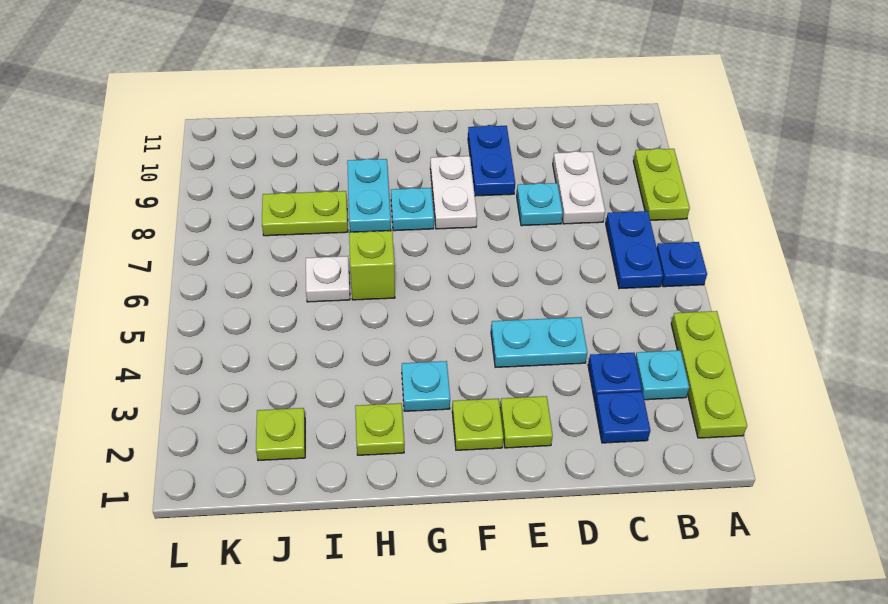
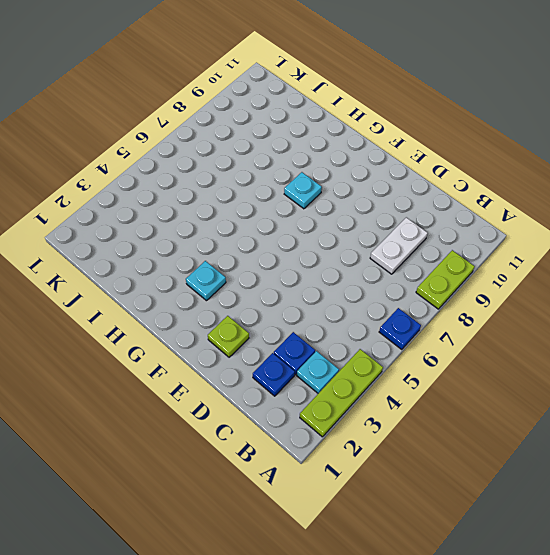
none -> blue 1x2 plate [606,211,663,289]
none -> cyan 1x2 plate [491,317,587,367]
none -> cyan 1x1 plate [517,183,563,226]

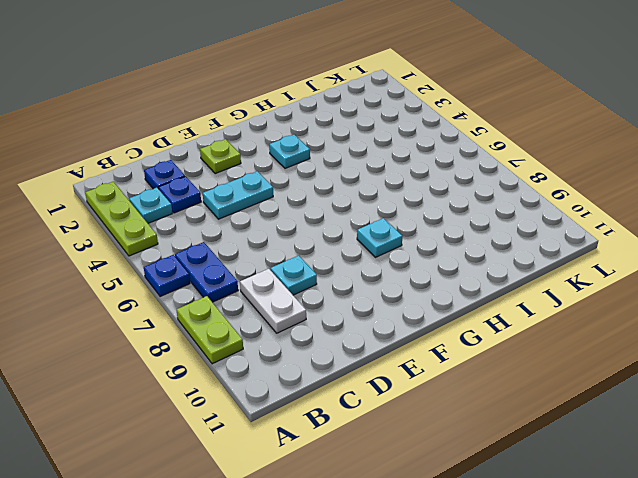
none -> blue 1x2 plate [468,125,515,196]
none -> lime 1x1 plate [452,399,504,450]
none -> white 1x2 plate [430,156,477,229]

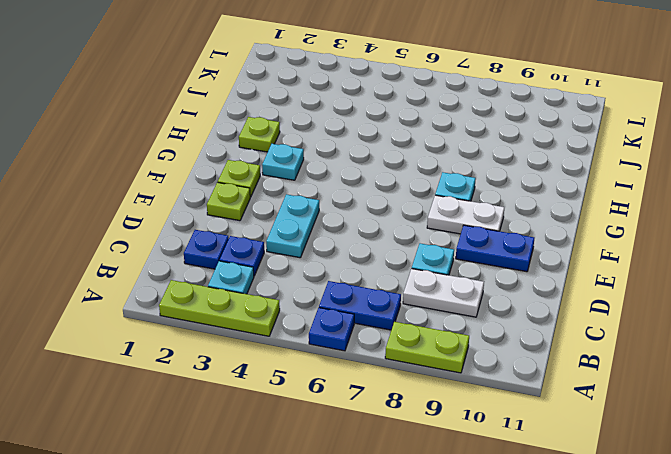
none -> lime 1x1 brick [349,231,395,300]
none -> cyan 1x2 plate [347,159,391,232]
none -> white 1x1 plate [306,256,350,302]

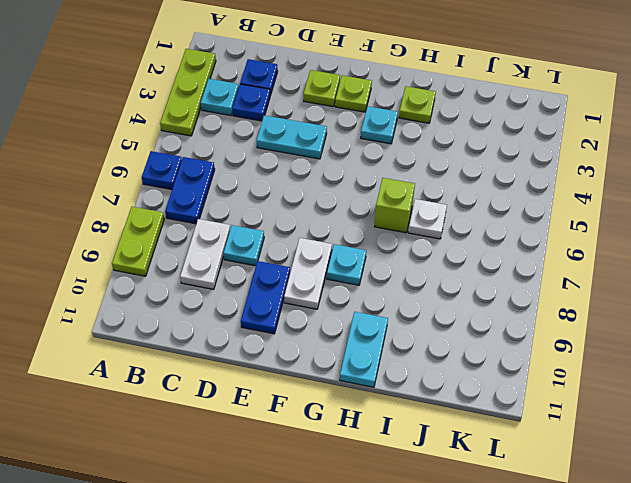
cyan 1x2 plate [340,312,388,387] -> cyan 1x2 plate moved to [347,159,391,232]
none -> lime 1x2 plate [262,191,348,236]
none -> lime 1x1 plate [256,408,305,461]

